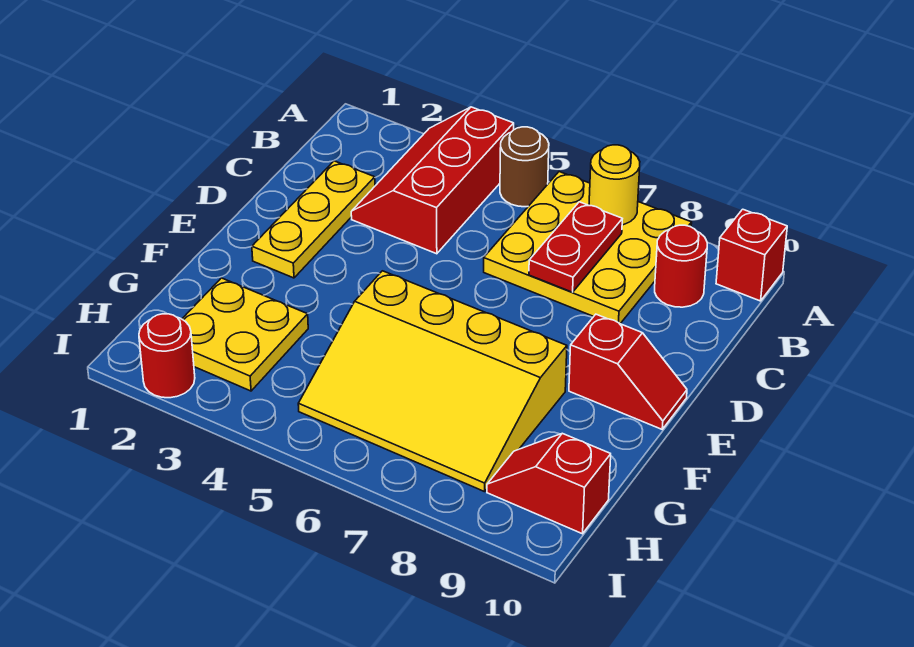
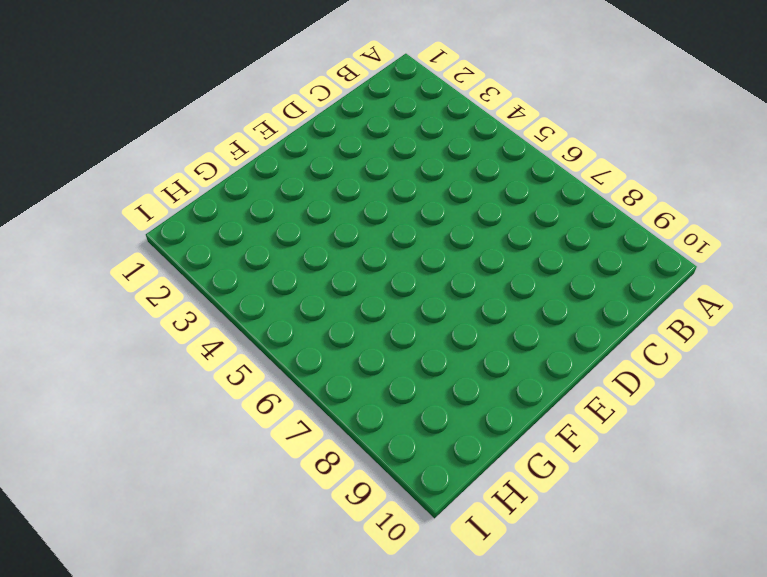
none -> red 2x3 slope [351,107,514,254]
none -> brown 1x1 round brick [500,127,549,207]
none -> yellow 3x3 plate [484,172,692,324]

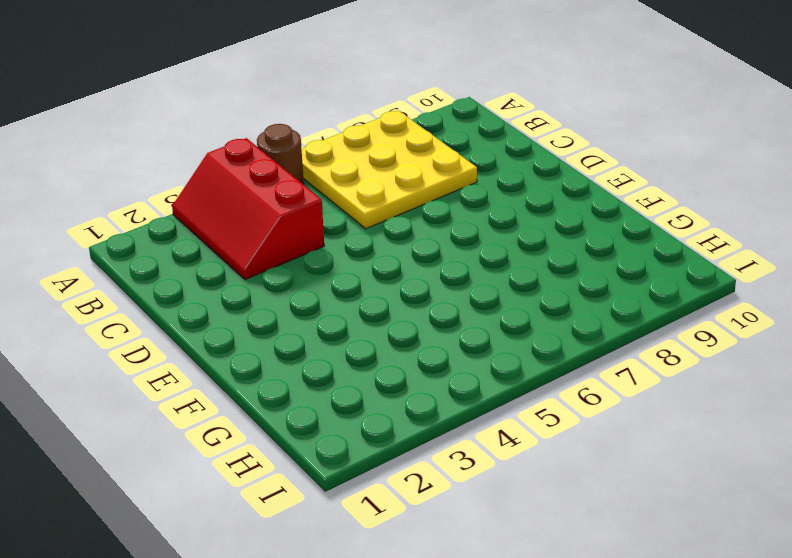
none -> red 1x1 brick [716,209,787,301]
none -> red 1x1 round brick [655,225,707,307]
none -> yellow 1x3 plate [252,161,375,278]

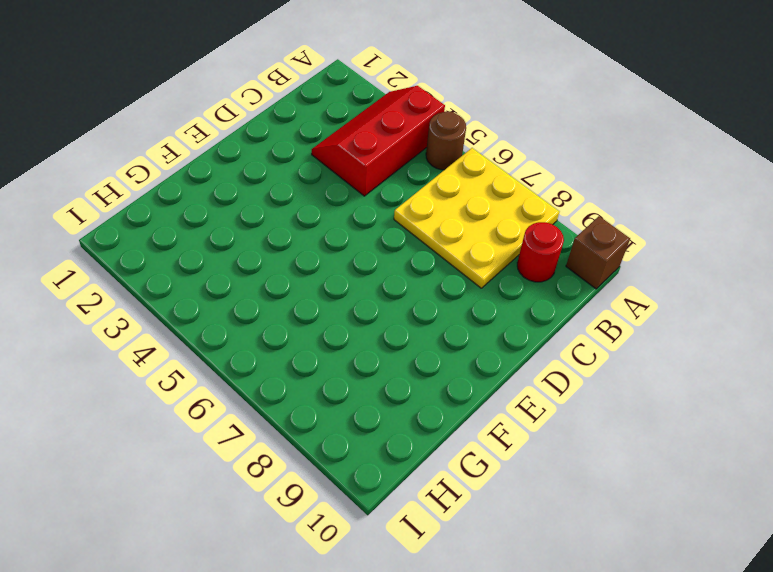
brown 1x1 brick [566,216,630,289] -> red 1x1 brick [716,209,787,301]
none -> yellow 1x3 plate [252,161,375,278]
none -> red 1x2 slope [569,314,687,429]
none -> yellow 3x4 slope [298,271,567,492]

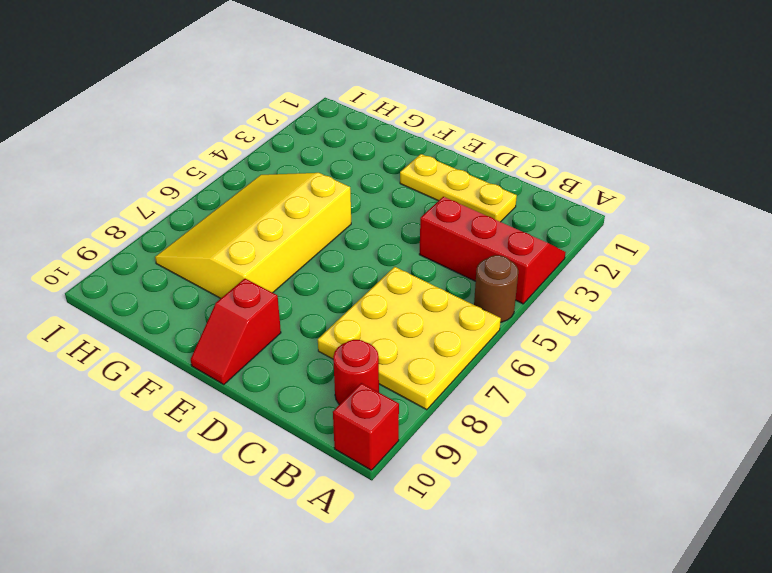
none -> yellow 2x2 plate [182,278,308,391]
none -> red 1x2 slope [487,433,611,534]
none -> red 1x1 round brick [139,314,195,398]

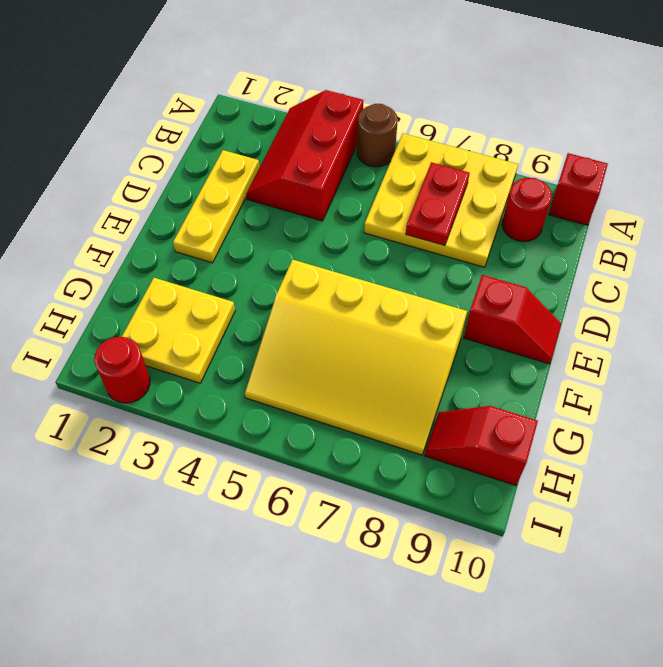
none -> yellow 1x1 round brick [589,145,640,225]

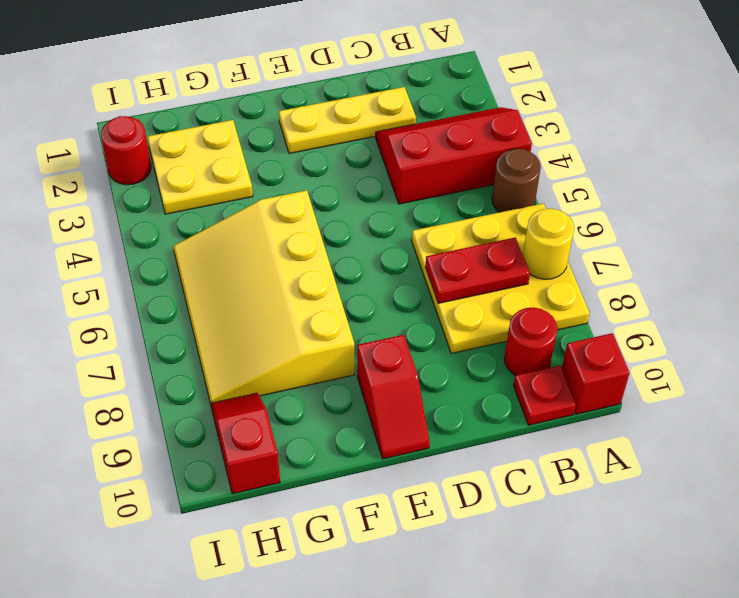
red 1x1 plate [513,365,576,425] -> none

